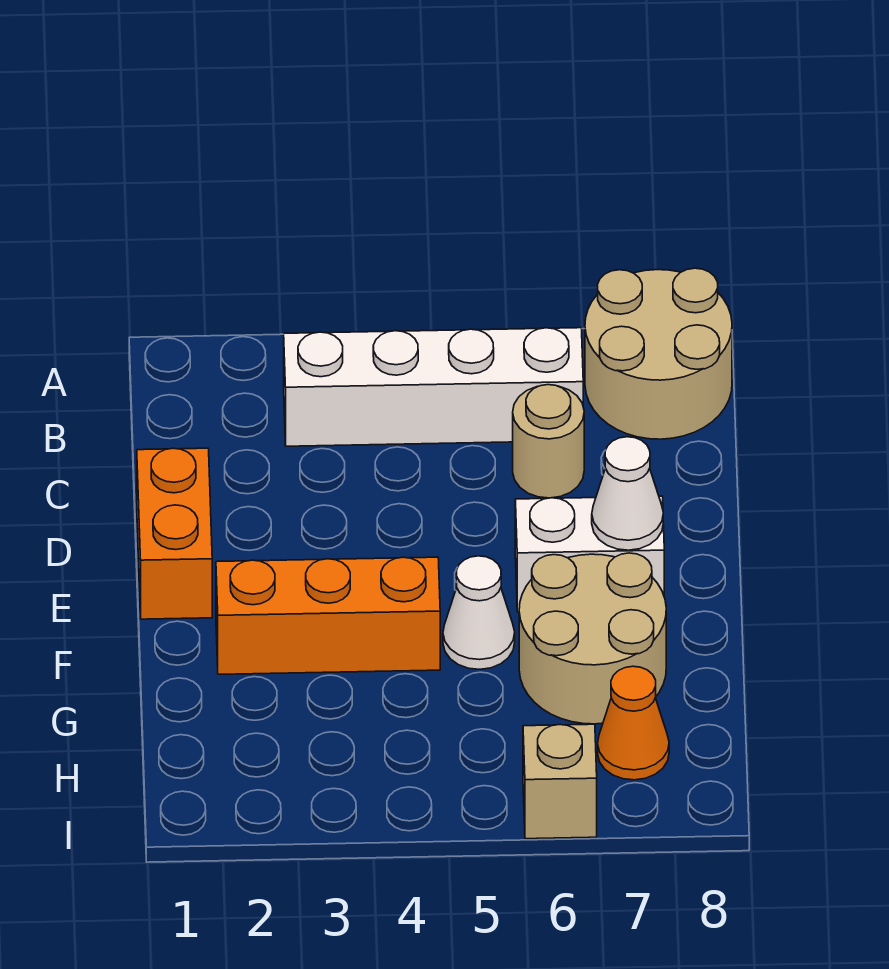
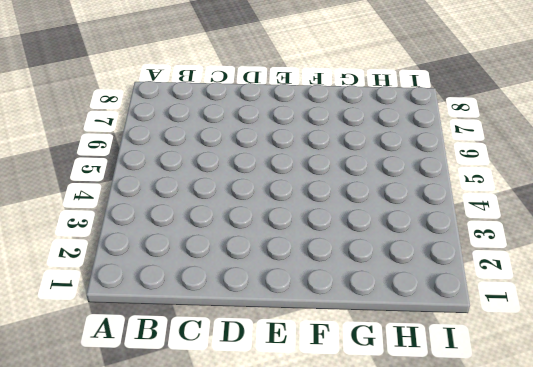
none -> tan 2x2 round brick [585,268,732,439]
none -> white 1x4 brick [284,328,583,446]

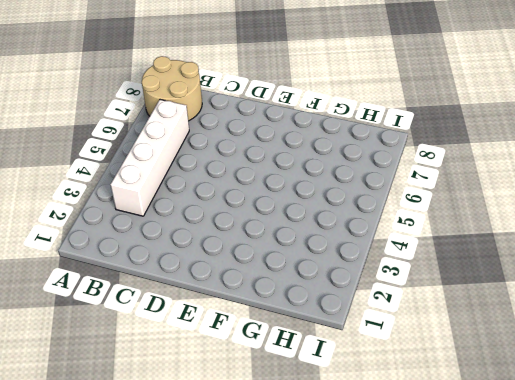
none -> tan 1x1 round brick [513,385,584,498]
none -> orange 1x2 brick [137,448,212,619]

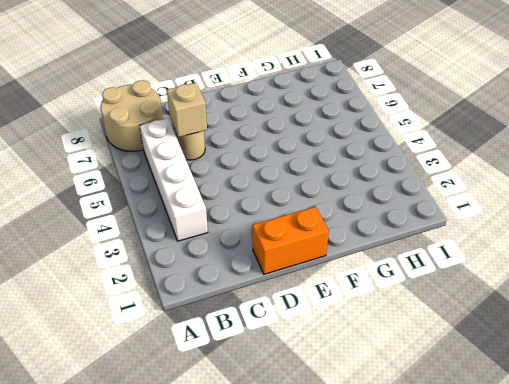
tan 1x1 brick [167,83,207,137] -> tan 1x1 brick moved to [523,724,597,839]
none -> white 1x2 brick [515,496,664,612]
none -> orange 1x3 brick [216,557,440,674]

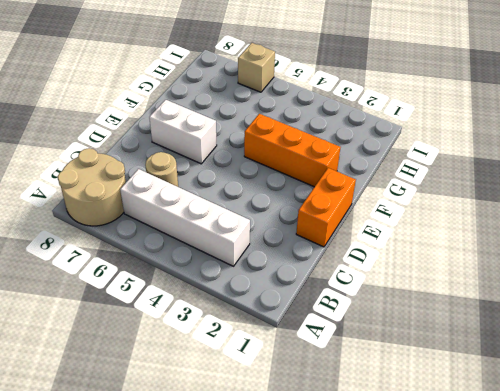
none -> white 1x1 cone [443,556,515,669]
none -> tan 2x2 round brick [519,553,666,724]

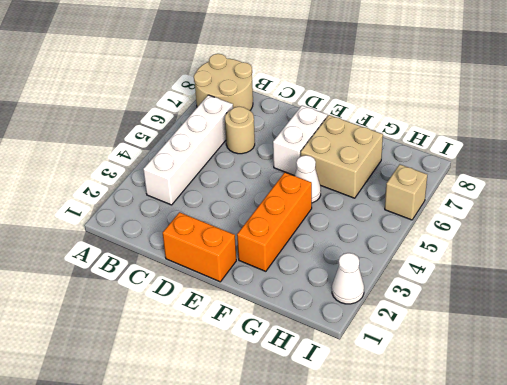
tan 2x2 brick [301,115,383,198] -> tan 2x2 round brick [519,553,666,724]
white 1x1 cone [332,253,364,304] -> white 1x1 cone moved to [592,437,663,550]
none -> orange 1x1 cone [598,666,669,780]

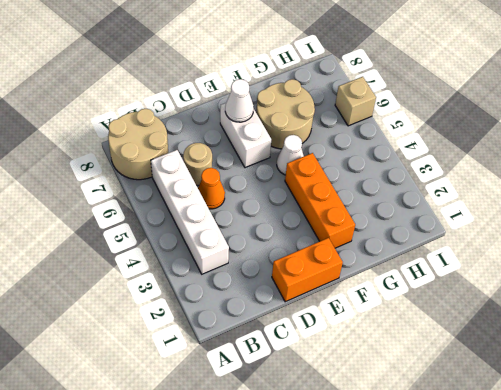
orange 1x1 cone [198,168,225,209] -> orange 1x1 cone moved to [598,666,669,780]

